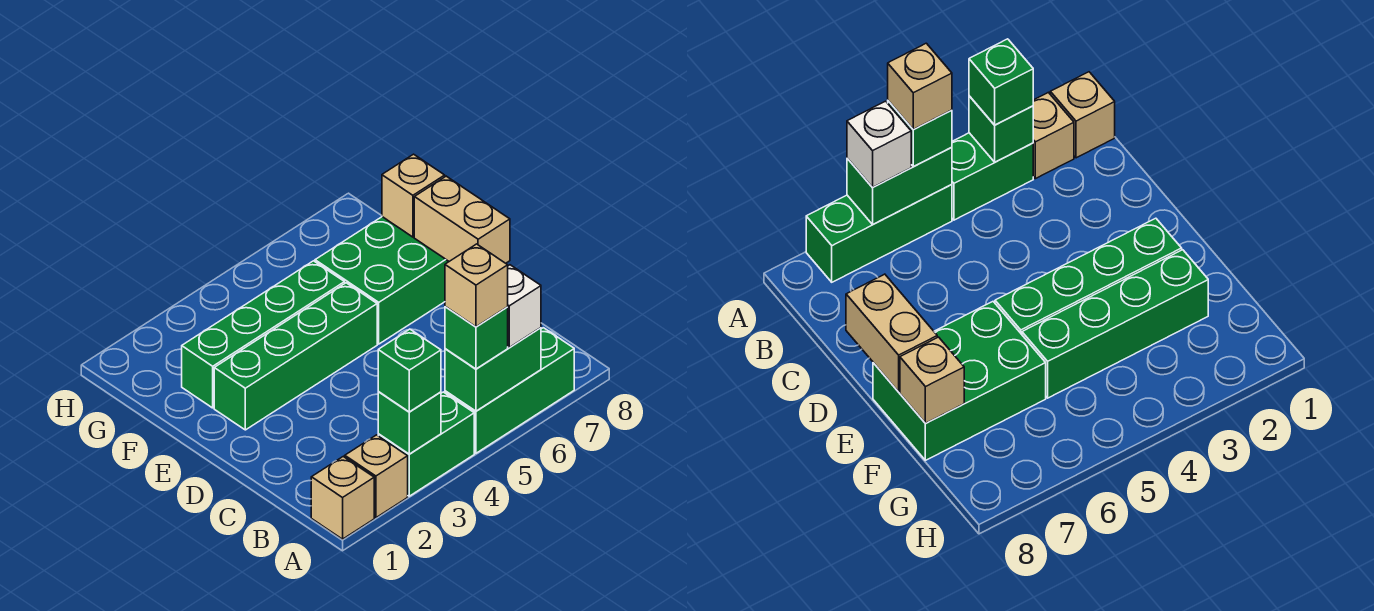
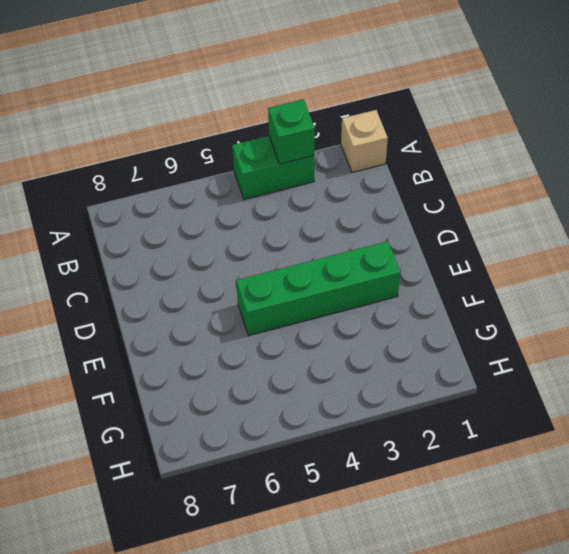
none -> tan 1x1 brick [345,435,408,518]
none -> green 1x3 brick [445,328,574,453]
none -> green 2x3 brick [315,217,449,344]

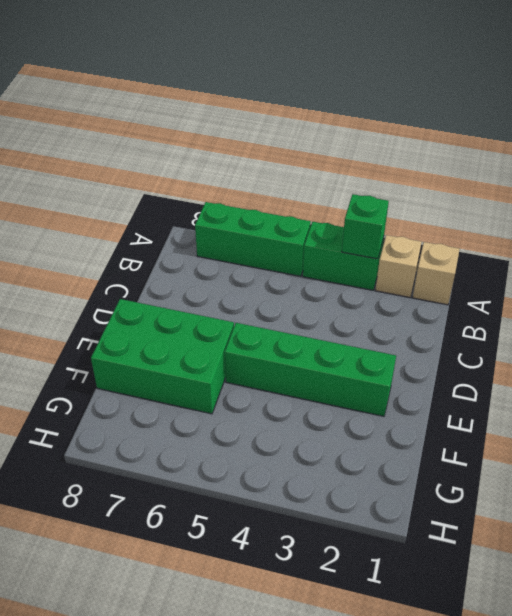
none -> green 1x4 brick [182,261,345,408]
none -> green 1x2 brick [445,328,541,411]
none -> tan 1x2 brick [414,176,510,263]

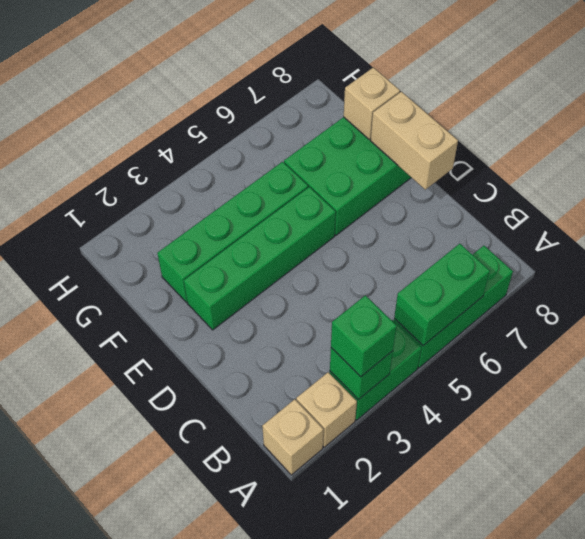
none -> green 1x1 brick [445,307,508,369]
none -> white 1x1 brick [508,265,541,347]
none -> tan 1x1 brick [445,244,508,327]

